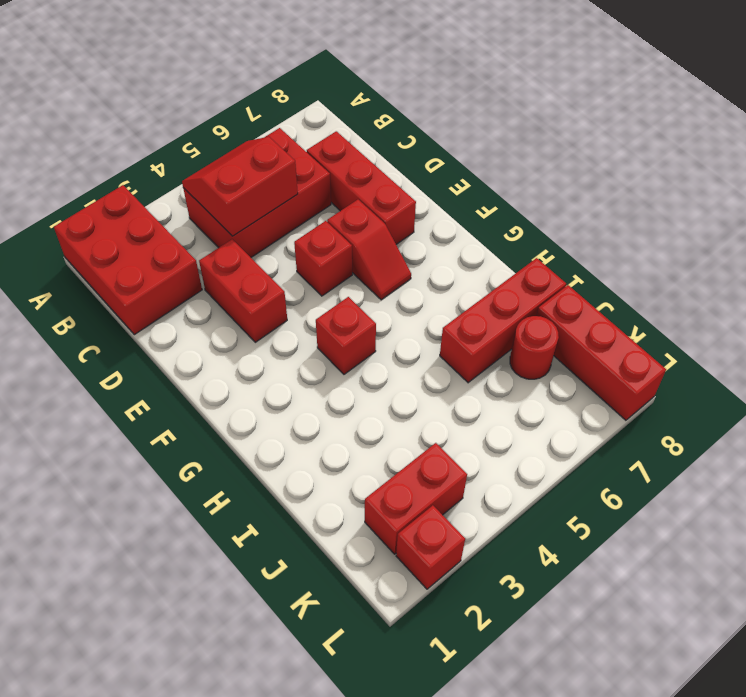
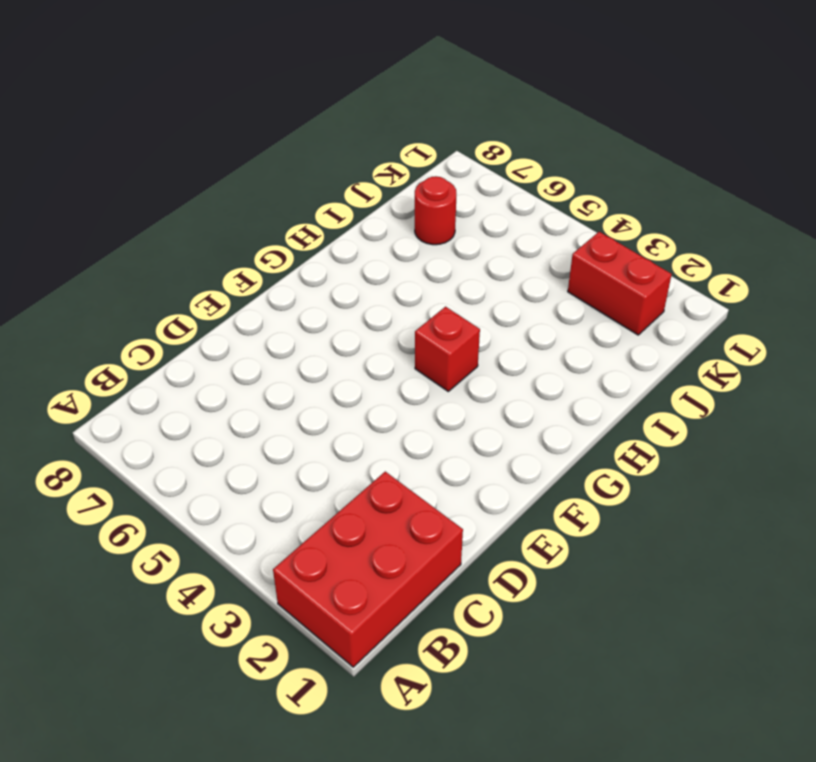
none -> red 2x3 brick [183,128,331,257]
none -> red 1x3 brick [307,131,416,244]
none -> red 1x2 brick [199,239,287,342]

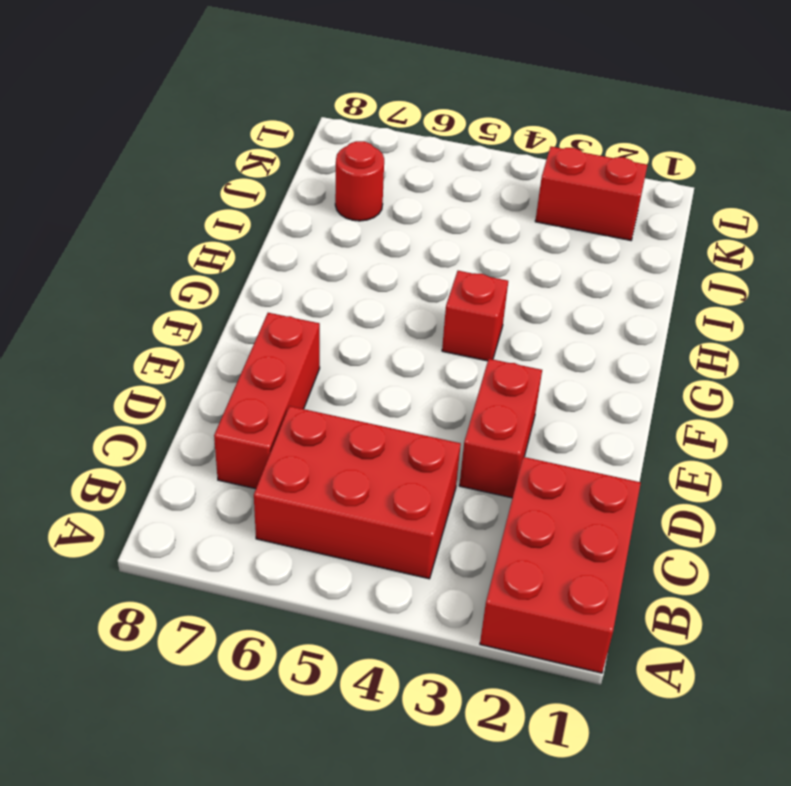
none -> red 1x1 brick [294,221,352,296]
none -> red 1x2 slope [327,200,411,300]
none -> red 1x3 brick [440,258,566,383]

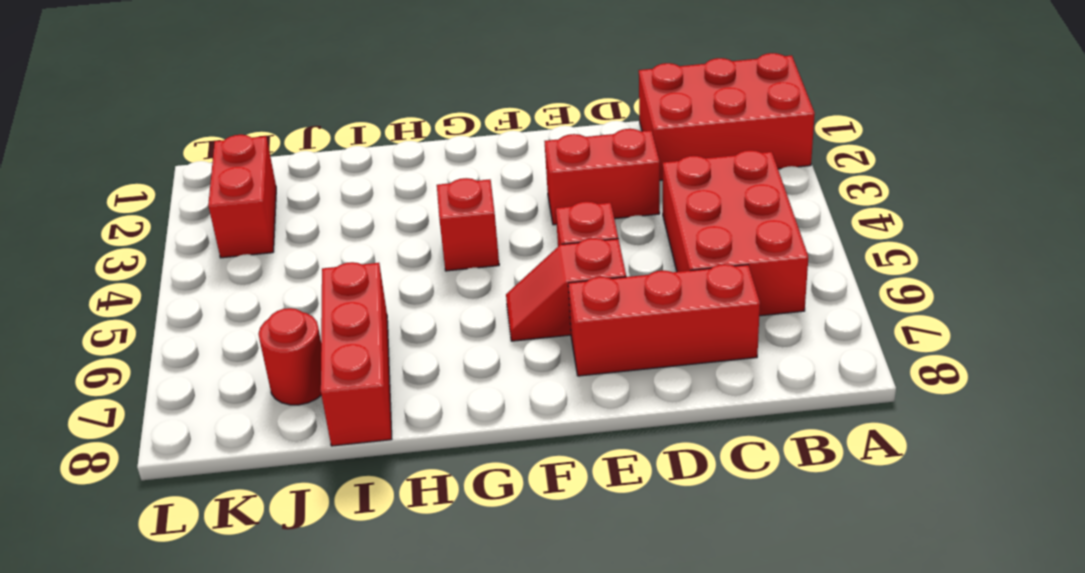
none -> red 1x3 brick [537,285,666,420]
none -> red 1x1 brick [396,505,465,589]
none -> red 2x2 slope [182,137,298,236]

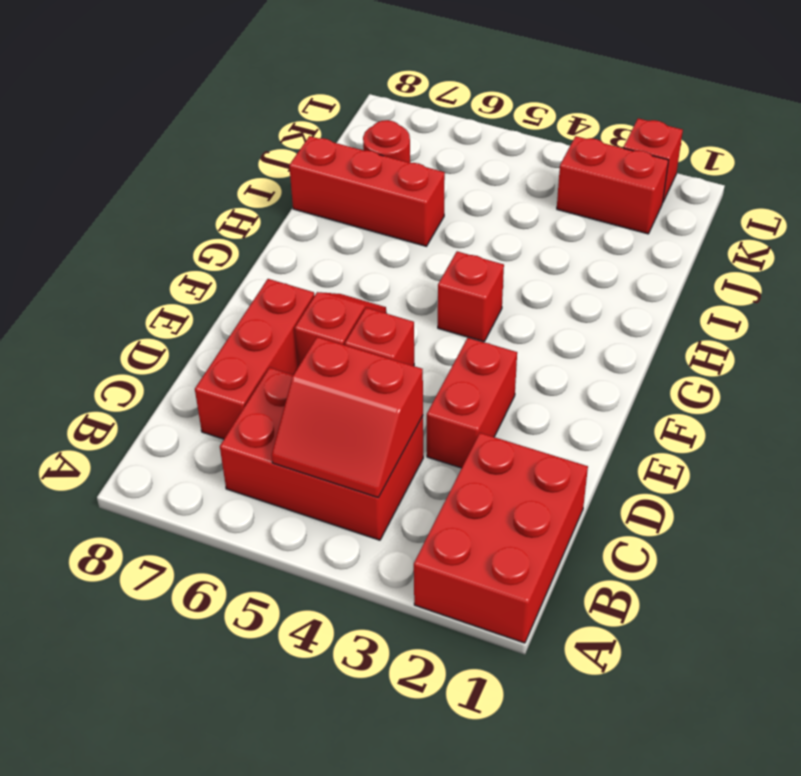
none -> red 1x3 brick [537,285,666,420]

